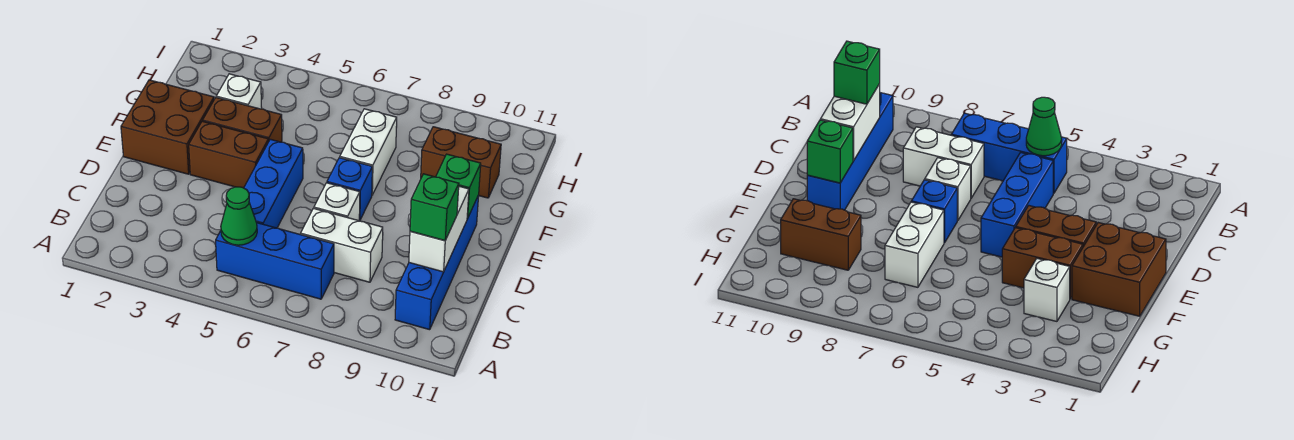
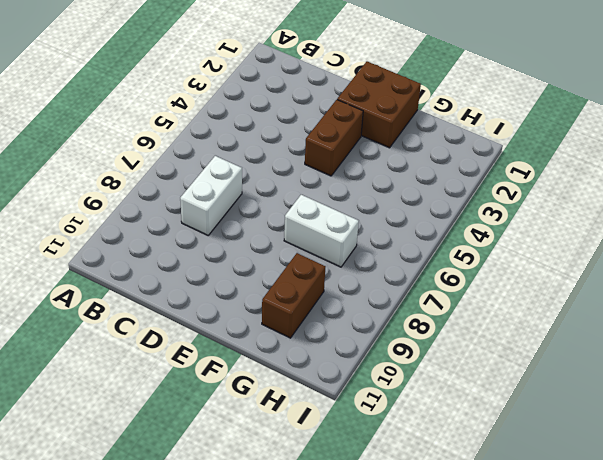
none -> blue 1x3 brick [216,223,334,299]
none -> blue 1x4 brick [395,195,479,330]
none -> blue 1x3 brick [244,139,303,228]

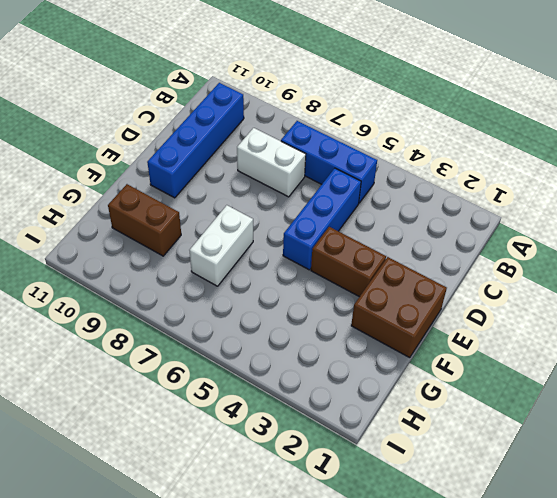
none -> white 1x1 brick [314,183,360,221]
none -> blue 1x1 brick [327,158,372,221]
none -> brown 1x2 brick [203,98,282,142]

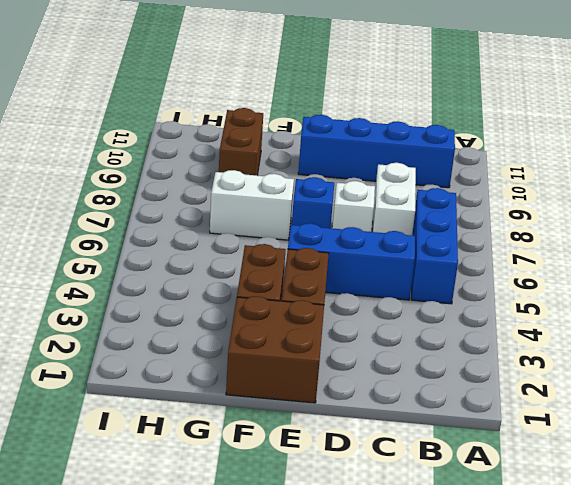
none -> white 1x1 brick [216,74,262,109]
none -> green 1x1 cone [221,187,257,245]
none -> white 1x2 brick [409,186,469,272]

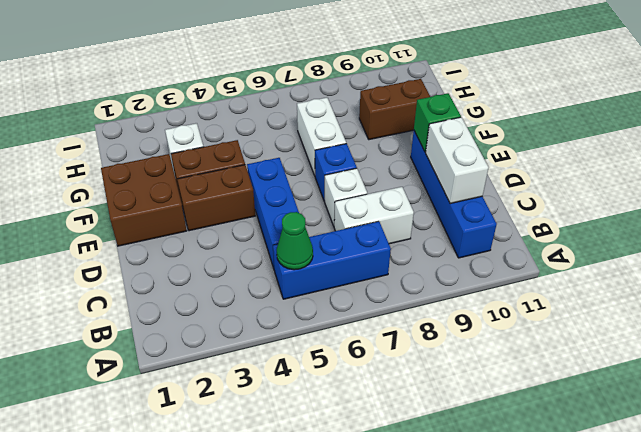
none -> green 1x1 brick [410,174,459,241]

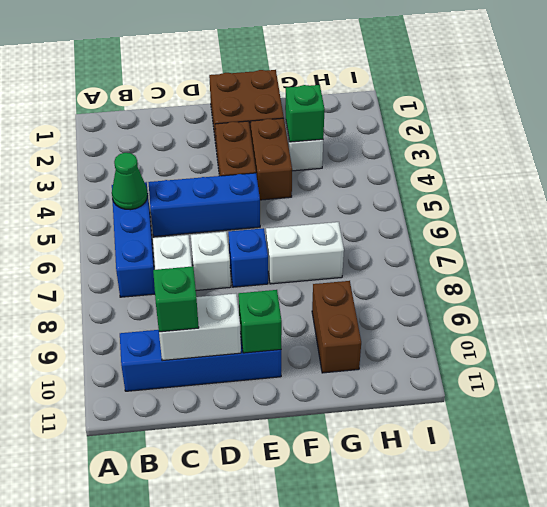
green 1x1 brick [286,85,325,142] -> none

